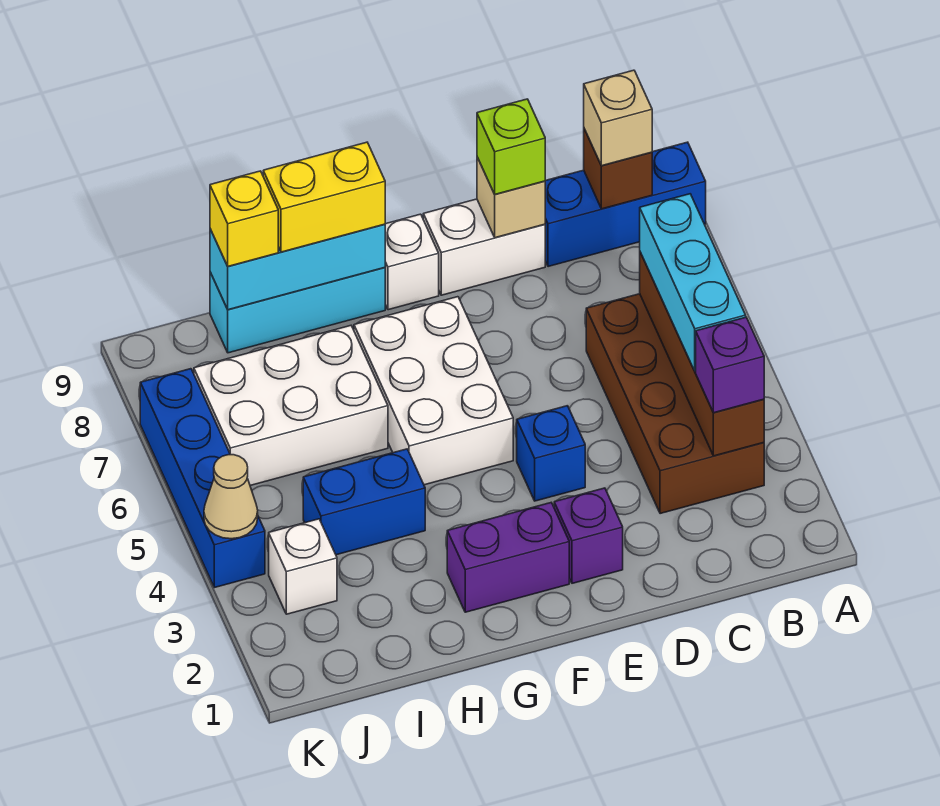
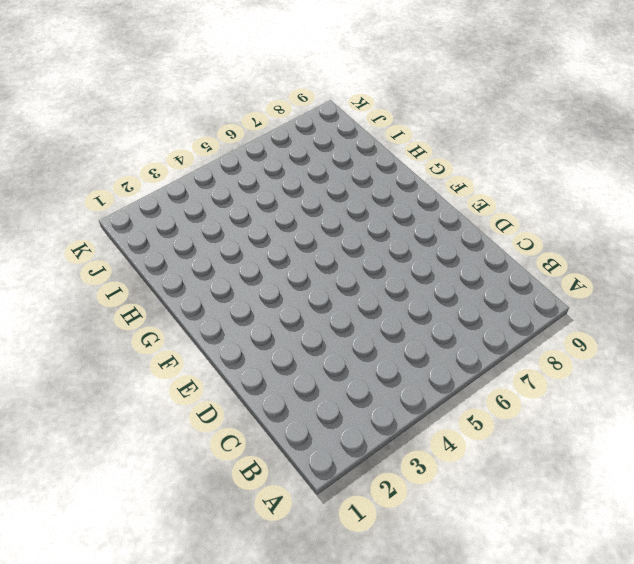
none -> blue 1x3 brick [545,142,706,267]
none -> brown 2x4 brick [586,294,764,514]
none -> white 1x2 brick [423,199,545,295]

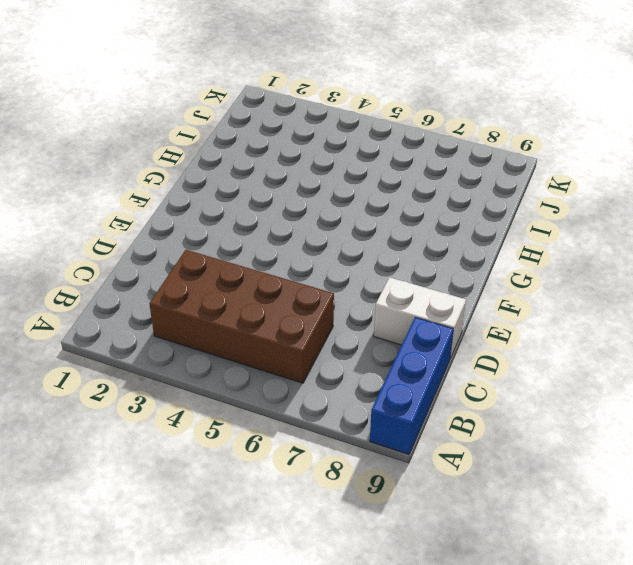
white 1x2 brick [374,277,466,359] -> white 1x2 brick turned to [423,199,545,295]
none -> purple 1x1 brick [554,488,623,583]
none -> blue 1x1 brick [517,406,585,501]
none -> purple 1x2 brick [447,503,569,612]

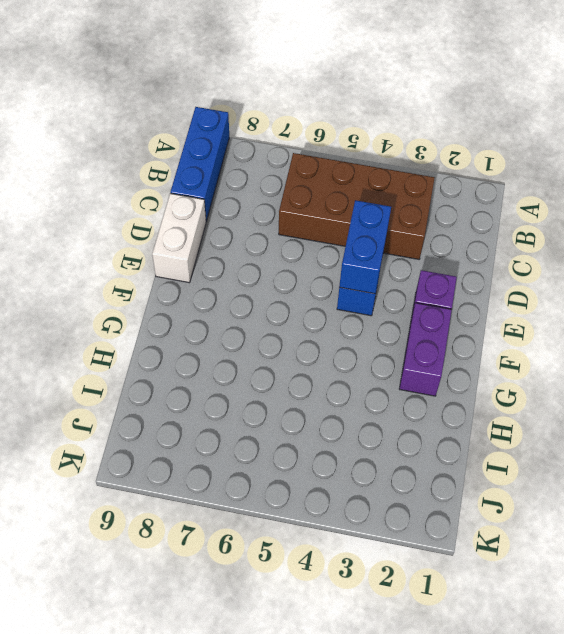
blue 1x2 brick [339,200,391,294] -> blue 1x2 brick moved to [303,449,425,555]
none -> white 2x3 brick [354,297,513,485]
none -> white 1x1 brick [385,214,439,310]
none -> cyan 1x3 brick [210,268,385,353]

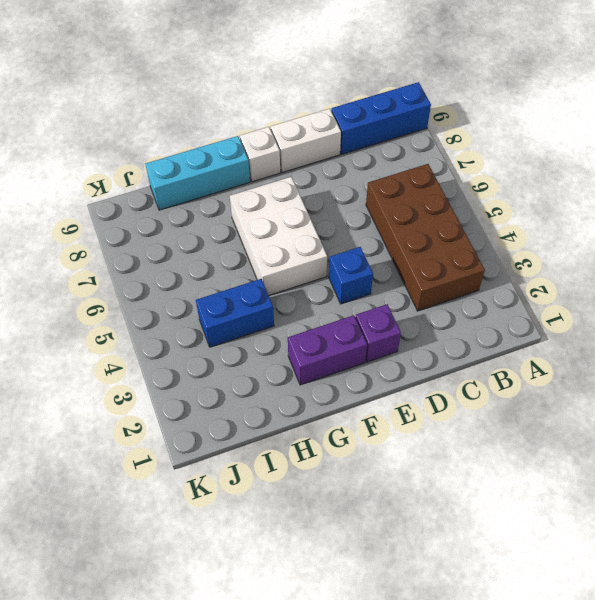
none -> white 2x3 brick [194,326,388,486]
none -> white 1x1 brick [269,519,337,614]
none -> blue 1x4 brick [140,369,265,588]

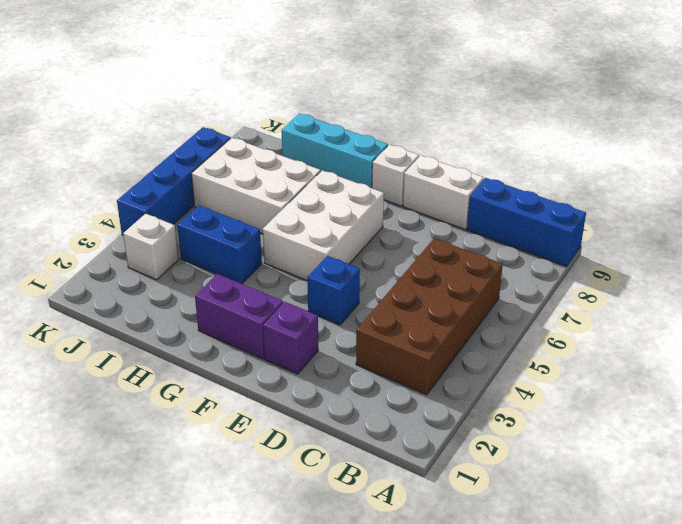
none -> brown 1x4 brick [640,252,764,456]
none -> brown 1x1 brick [584,129,652,209]
none -> tan 1x1 brick [477,157,545,238]

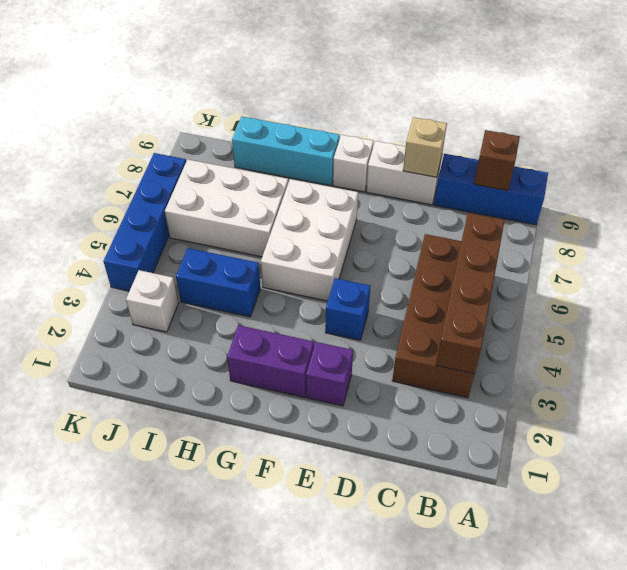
none -> cyan 1x3 brick [210,224,385,310]
none -> tan 1x1 cone [204,455,258,539]
none -> purple 1x1 brick [696,317,764,413]

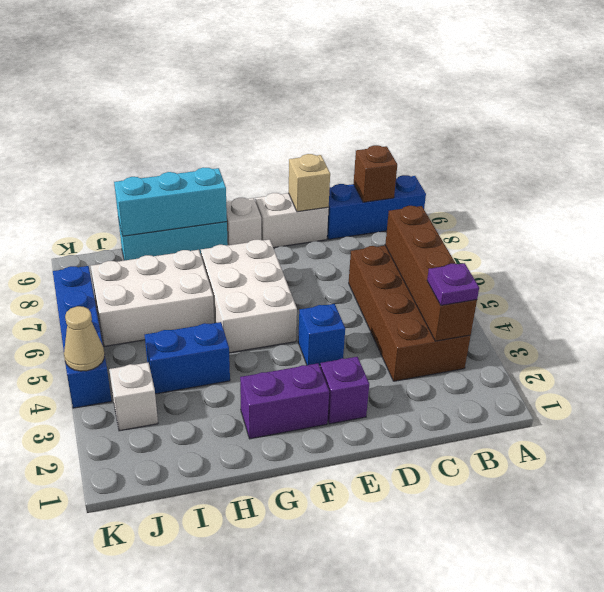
purple 1x1 plate [427,263,479,305] -> purple 1x1 brick [696,317,764,413]
none -> cyan 1x3 brick [640,194,746,371]
none -> tan 1x1 brick [584,70,652,166]
none -> lime 1x1 brick [477,99,545,194]

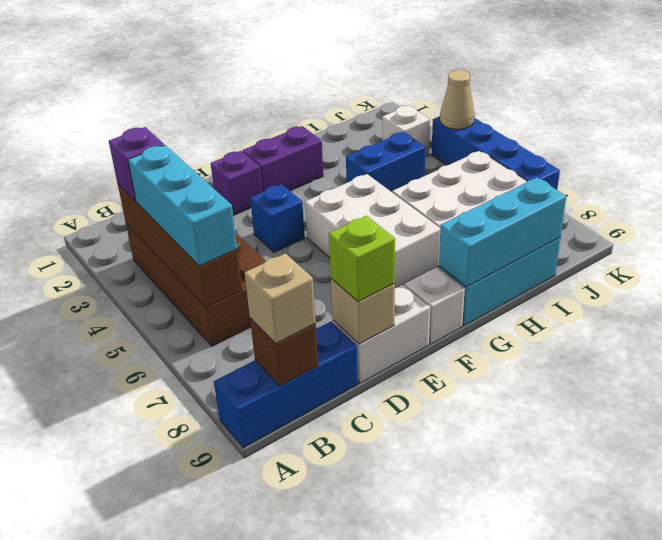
none -> yellow 1x2 brick [263,142,385,252]
none -> yellow 1x1 brick [210,171,278,266]

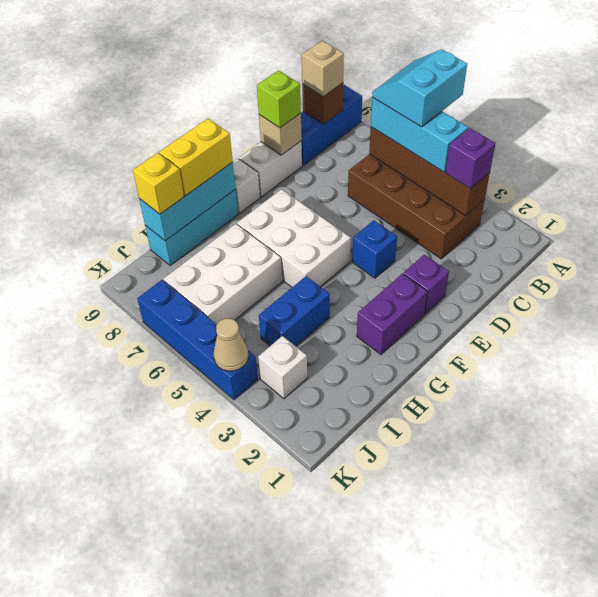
cyan 2x2 slope [372,49,467,127] -> none

